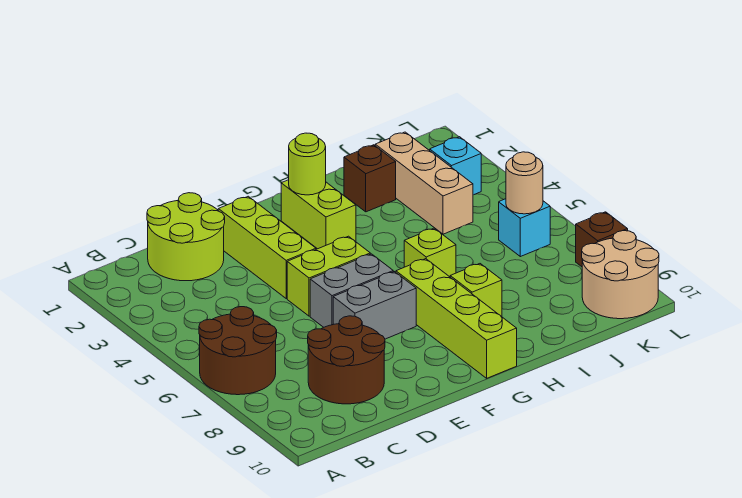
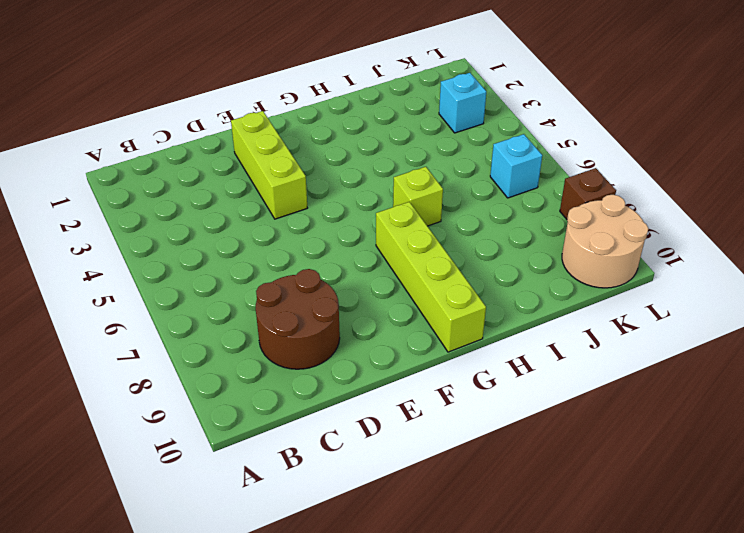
none -> brown 2x2 round brick [199,307,277,395]
none -> lime 2x2 round brick [147,193,225,281]
none -> lime 1x2 brick [287,236,370,316]

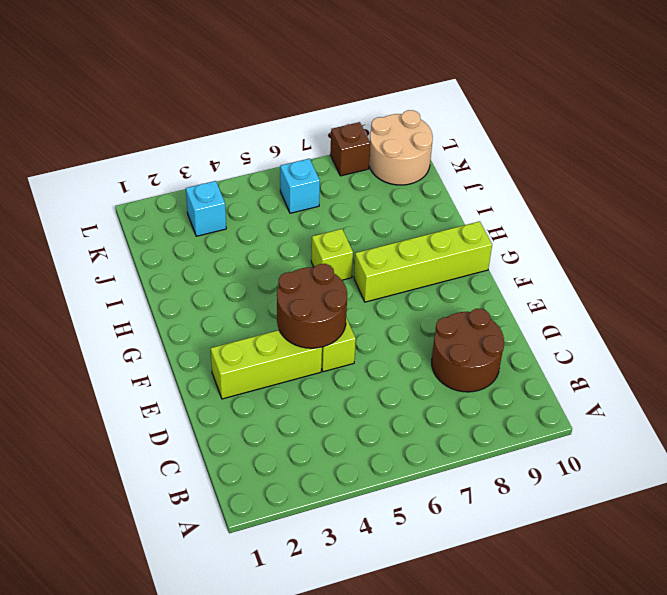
brown 2x2 round brick [277,264,347,348] -> brown 2x2 round brick moved to [199,307,277,395]
none -> lime 2x2 round brick [147,193,225,281]
none -> grey 1x2 brick [310,254,393,327]
none -> grey 1x2 brick [333,272,416,339]

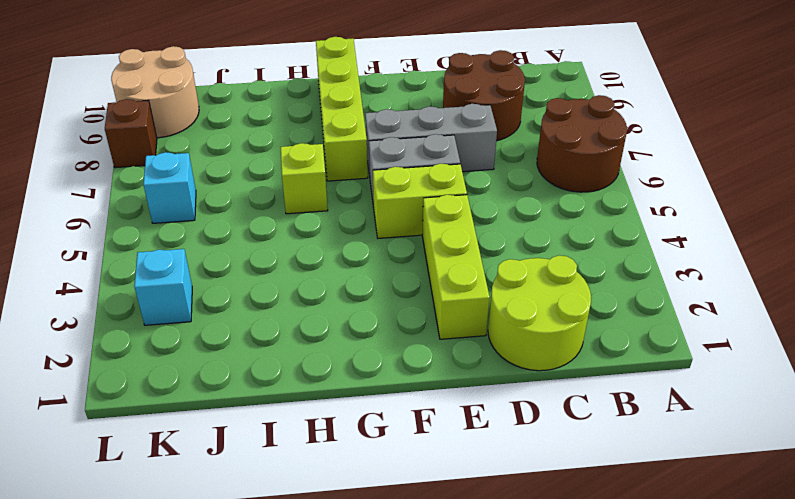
grey 1x3 brick [365,104,497,176] -> grey 1x2 brick [333,272,416,339]
none -> lime 1x2 brick [281,180,356,249]
none -> lime 1x1 brick [450,264,502,317]
none -> brown 1x1 brick [344,145,396,212]

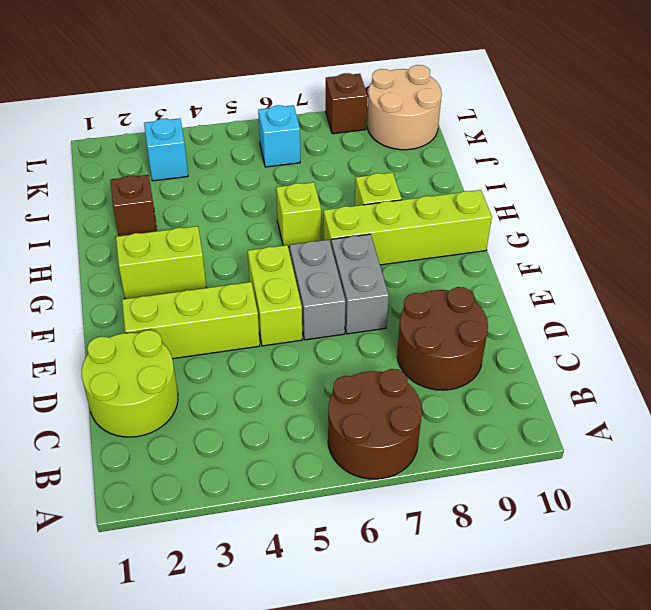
none -> tan 1x3 brick [375,132,473,234]
none -> lime 1x1 round brick [289,133,326,195]
none -> tan 1x1 round brick [506,152,543,214]

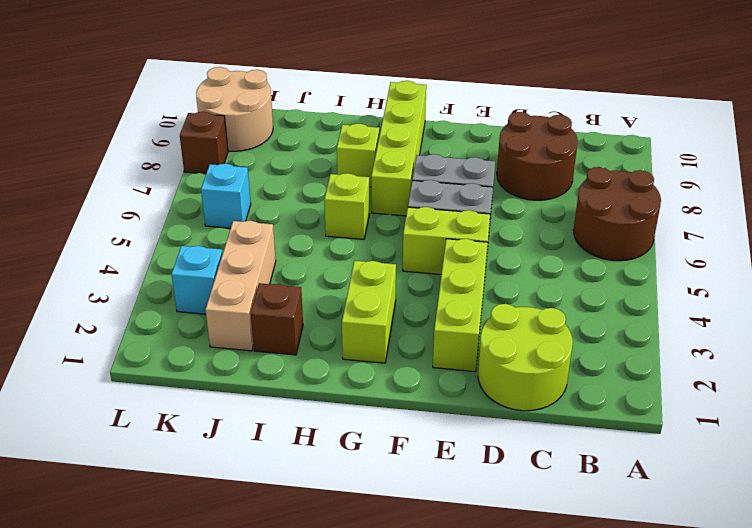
none -> lime 1x1 round brick [289,133,326,195]
none -> tan 1x1 round brick [506,152,543,214]

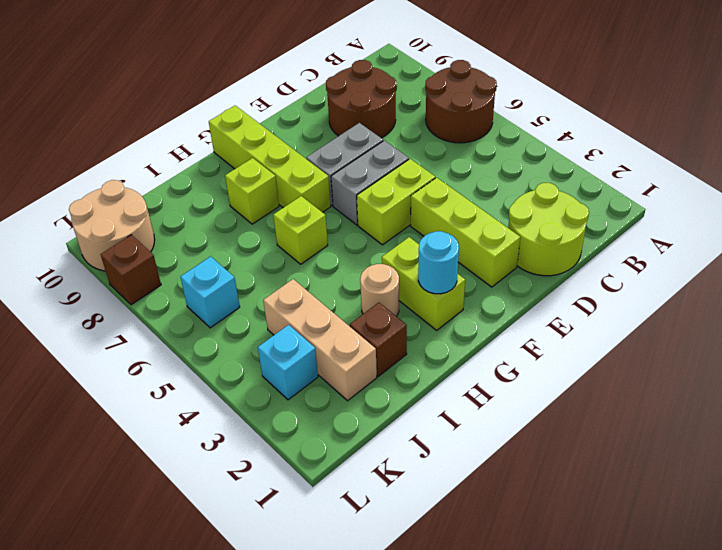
cyan 1x1 round brick [418,231,459,294] -> lime 1x1 round brick [289,133,326,195]
tan 1x1 round brick [360,264,399,316] -> tan 1x1 round brick moved to [506,152,543,214]

